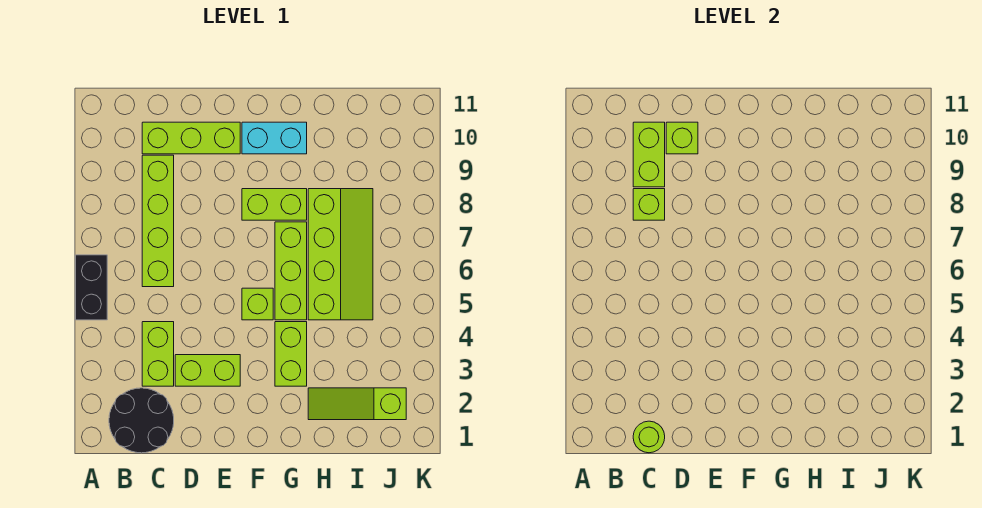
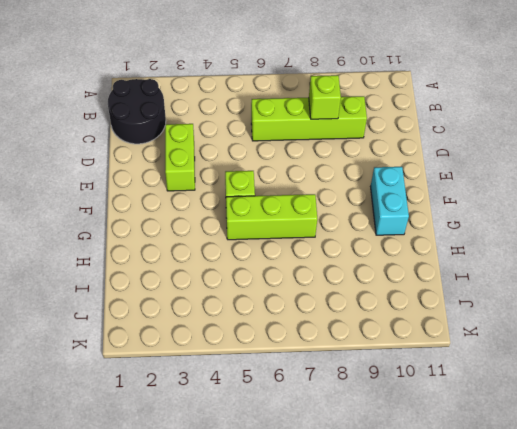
none -> black 1x2 brick [76,255,107,320]
none -> lime 1x2 brick [142,322,174,386]
none -> lime 1x3 brick [142,122,240,154]

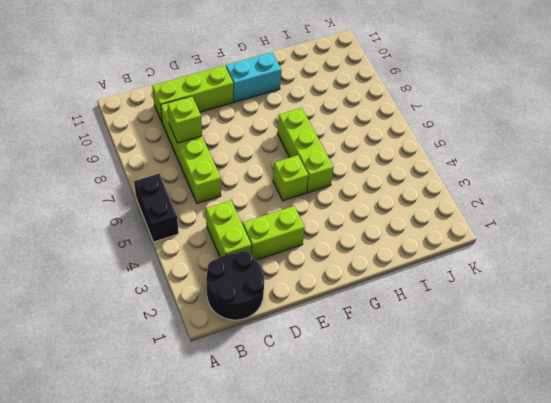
none -> lime 1x2 brick [242,189,307,220]
none -> lime 1x2 brick [275,322,307,386]
none -> lime 1x3 slope [308,388,406,420]

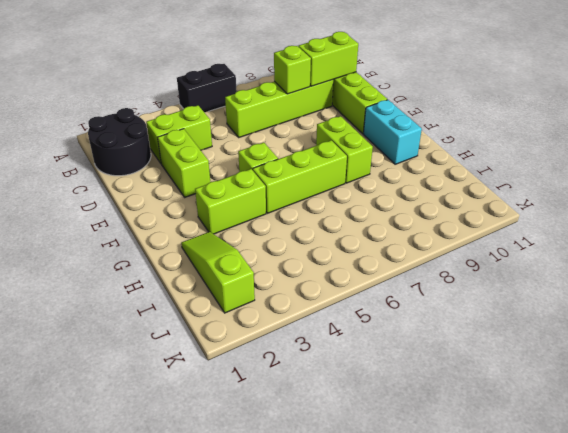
none -> lime 2x4 slope [308,189,373,320]
none -> lime 1x1 round brick [633,421,665,453]
none -> lime 1x1 brick [666,122,698,154]

